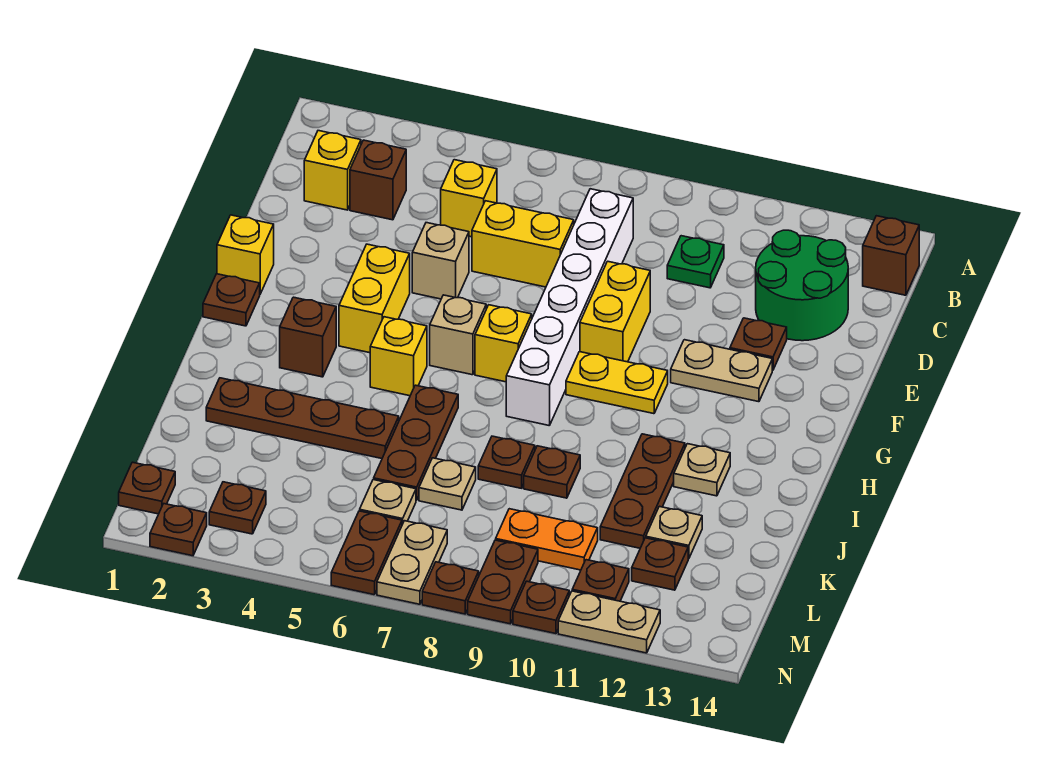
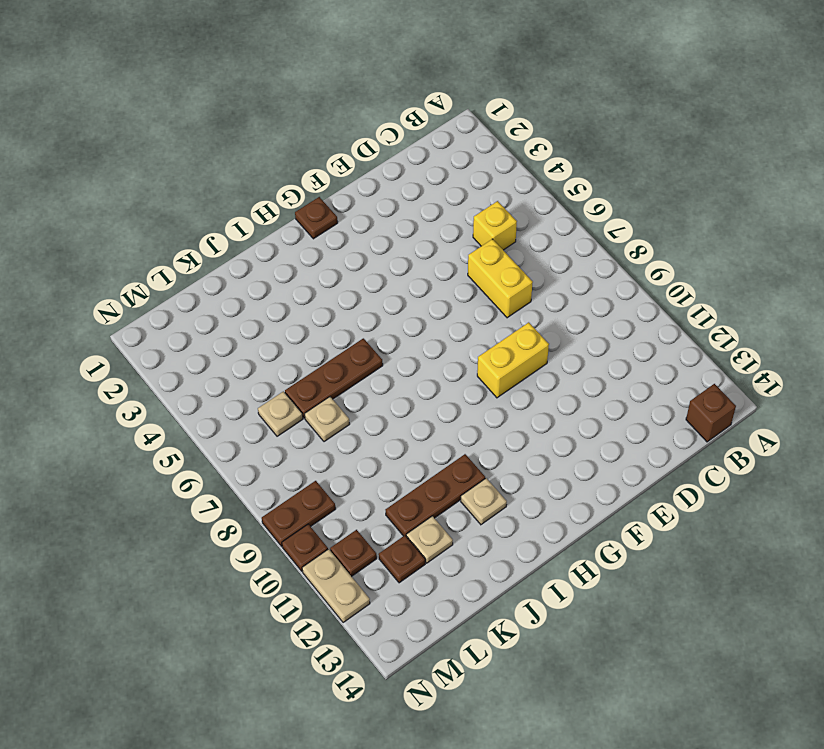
none -> yellow 1x1 brick [304,131,361,210]
none -> brown 1x1 brick [350,140,406,220]
none -> white 1x6 brick [506,189,633,426]
none -> green 1x1 plate [667,236,724,288]

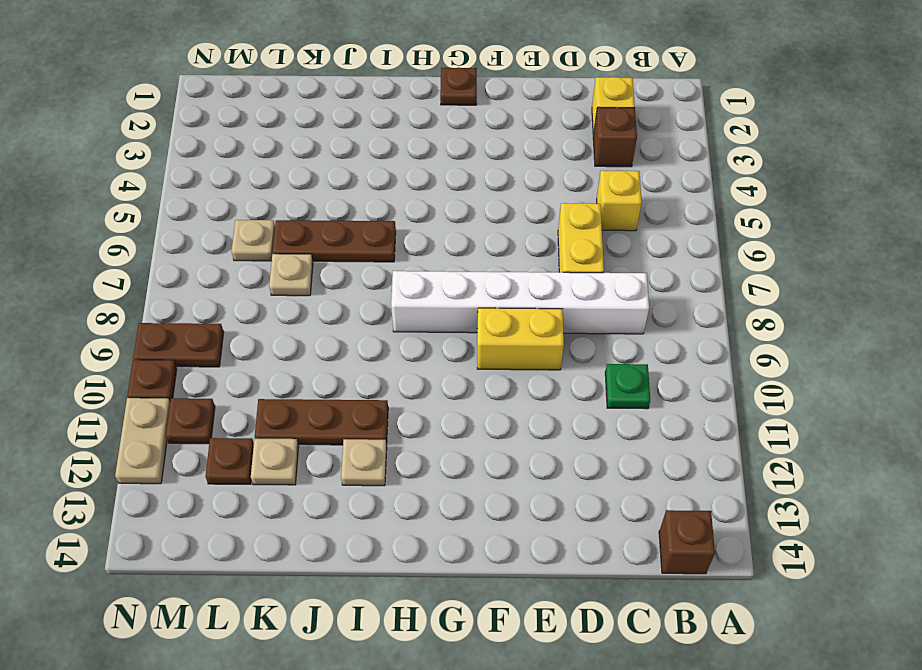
none -> green 2x2 round brick [756,230,848,341]
none -> tan 1x1 brick [412,223,469,299]
none -> brown 1x1 plate [730,318,787,370]
none -> yellow 1x1 brick [217,215,274,294]

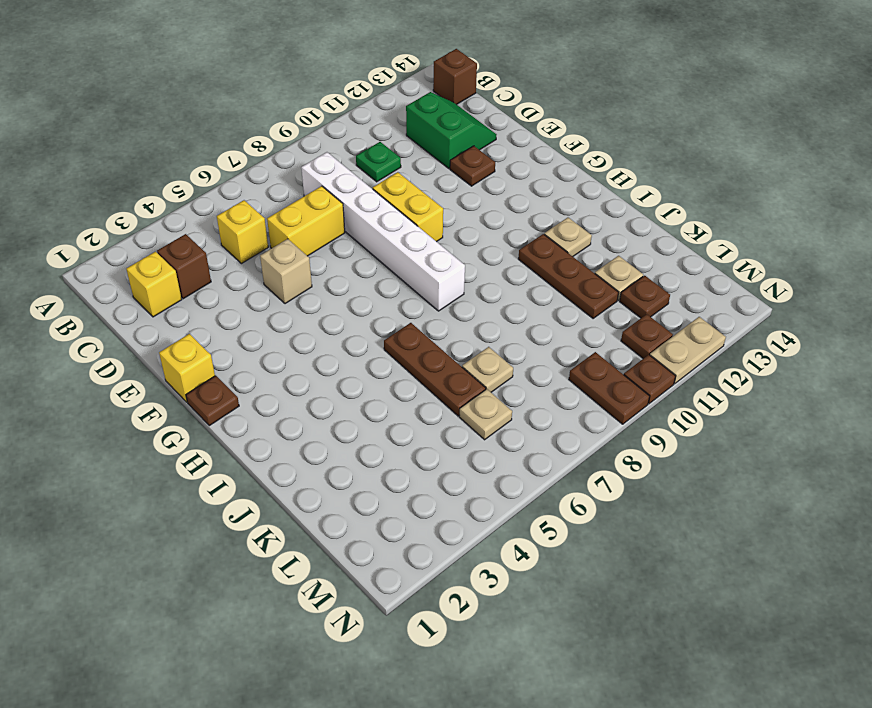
green 2x2 slope [406,92,497,169] -> green 2x2 round brick [756,230,848,341]
none -> yellow 1x2 brick [339,244,410,353]
none -> tan 1x2 plate [671,340,772,402]
none -> tan 1x1 brick [430,295,486,375]
none -> yellow 1x1 brick [475,305,532,382]

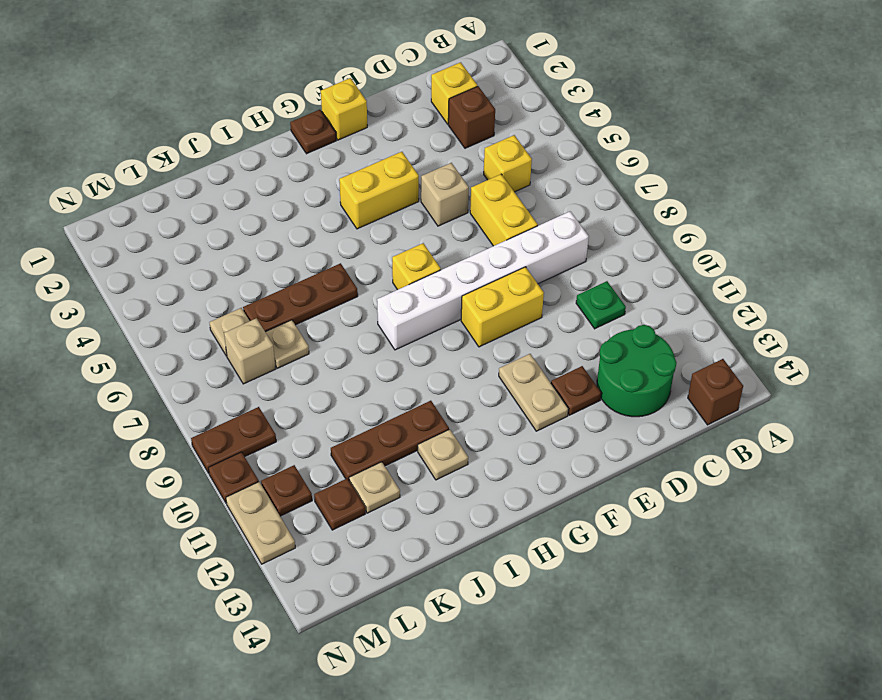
tan 1x1 brick [224,318,275,384] -> tan 1x1 brick moved to [430,295,486,375]
none -> yellow 1x2 plate [566,352,668,414]
none -> brown 1x1 brick [280,297,336,377]
none -> yellow 1x1 brick [370,317,427,396]
none -> brown 1x4 plate [206,378,399,459]

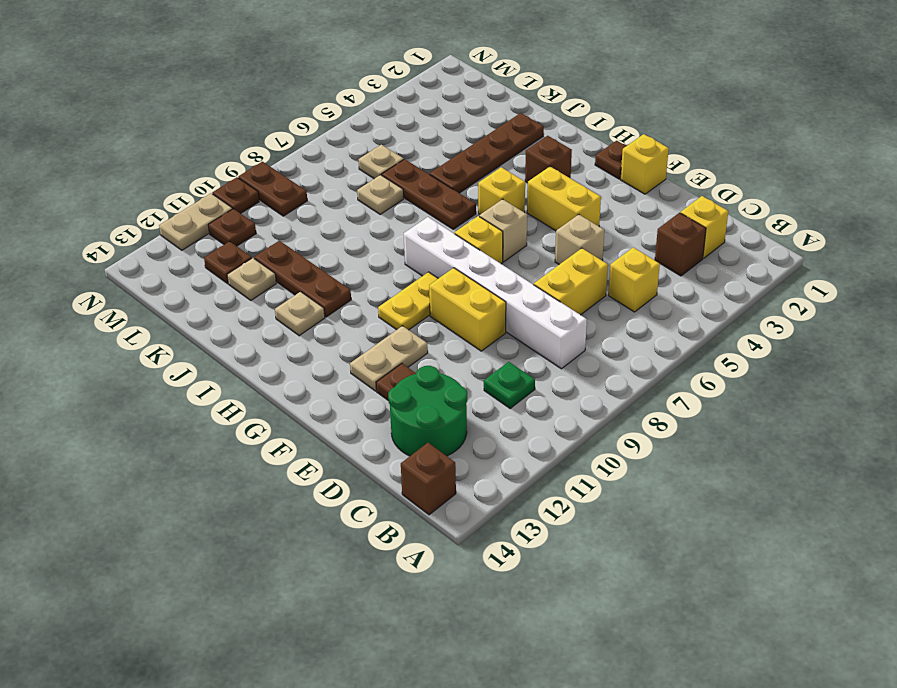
none -> brown 1x1 plate [478,436,535,488]
none -> brown 1x1 plate [524,446,580,498]
none -> orange 1x2 plate [496,509,598,570]
none -> brown 1x1 plate [119,462,175,514]

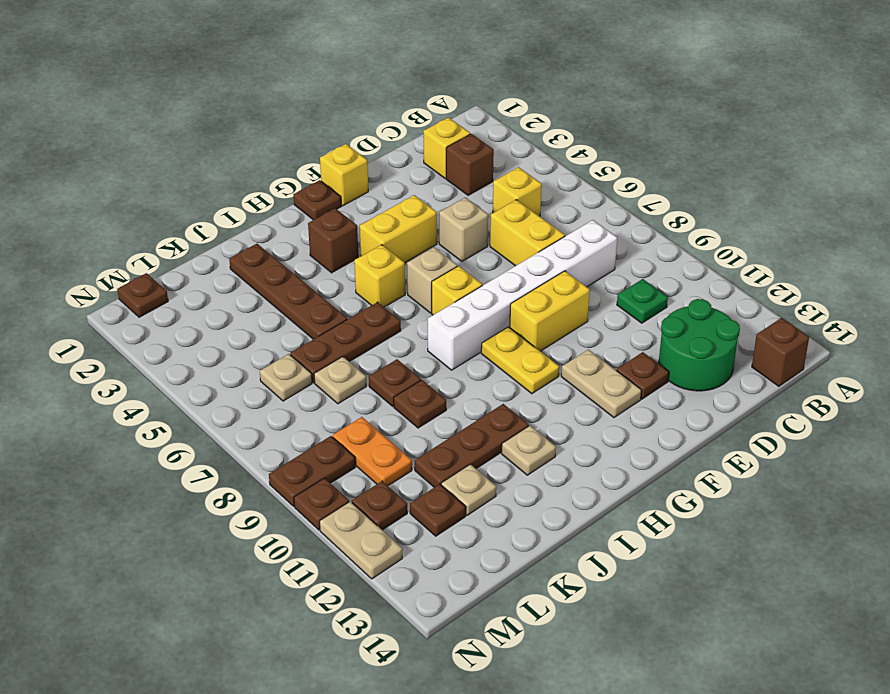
none -> brown 1x1 plate [209,482,266,534]
none -> brown 1x2 plate [331,511,402,595]
none -> tan 1x2 plate [377,521,447,604]
none -> brown 1x1 plate [150,504,207,556]

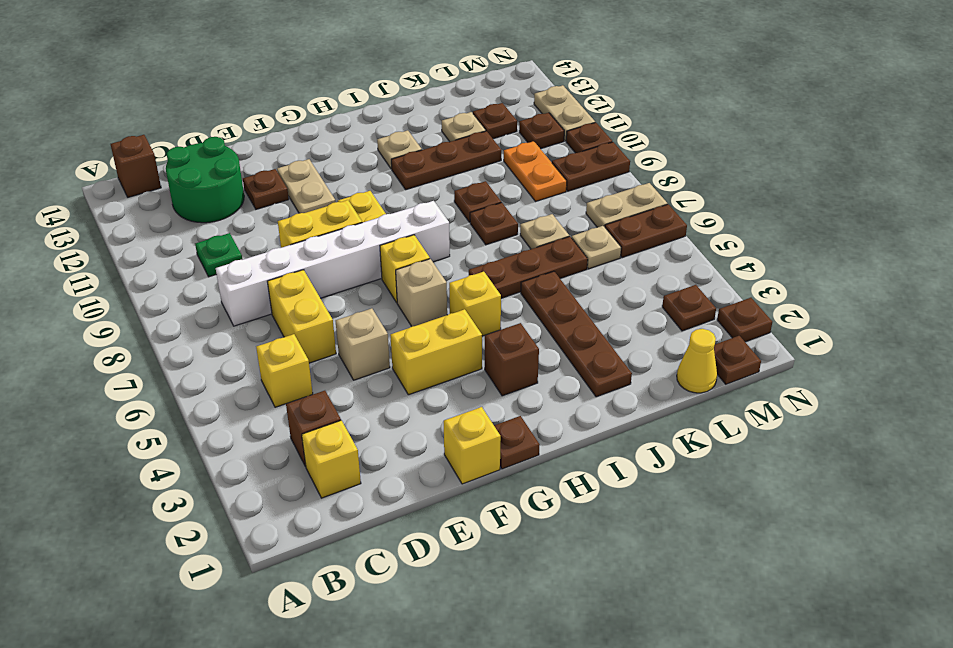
yellow 1x1 cone [677,329,717,393] -> none
none -> brown 1x1 plate [422,562,479,614]

